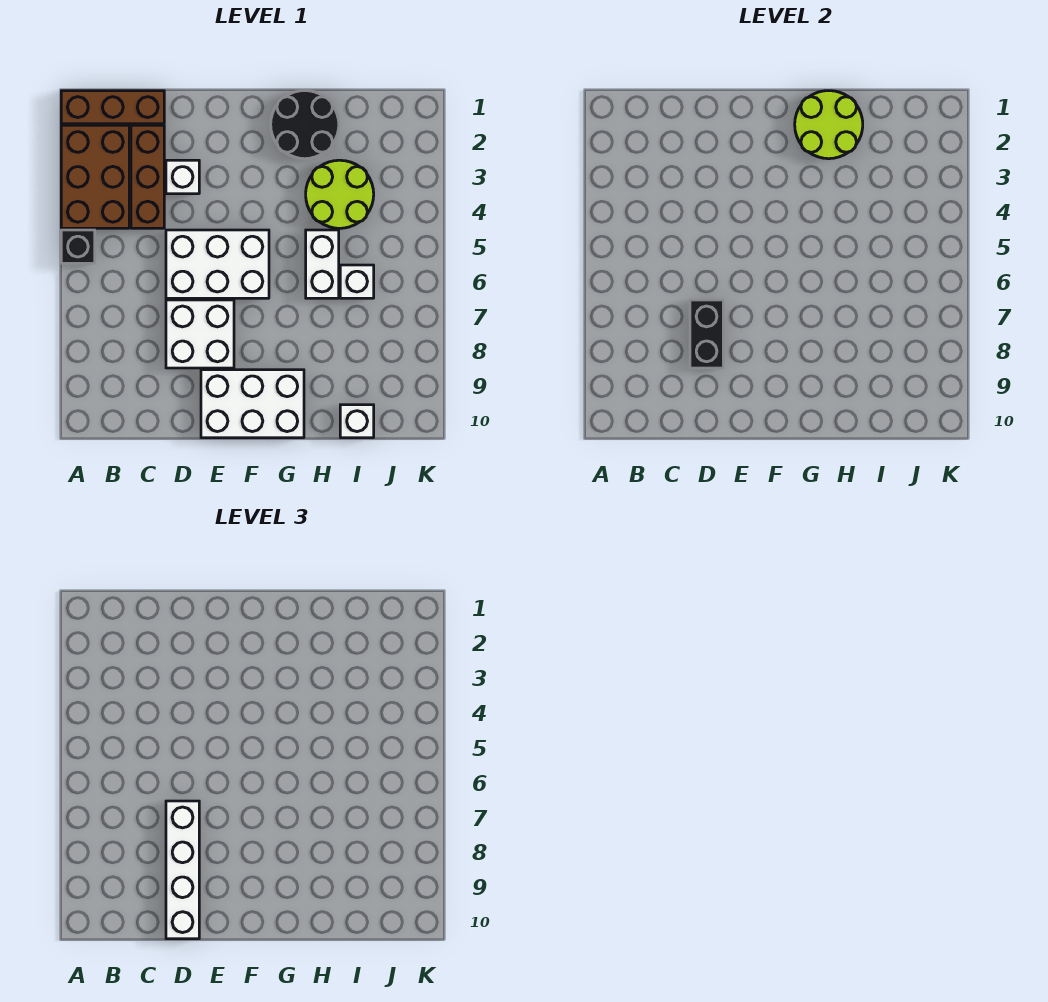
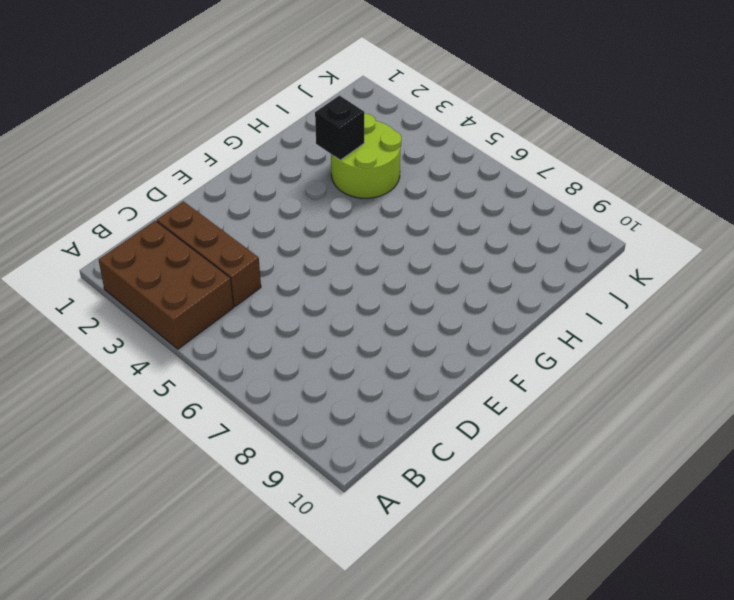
black 1x1 brick [315,96,364,160] -> black 1x1 brick moved to [61,230,95,263]
none -> brown 1x3 brick [61,91,164,124]
none -> white 1x1 brick [166,160,199,194]
none -> white 2x3 brick [166,230,269,298]

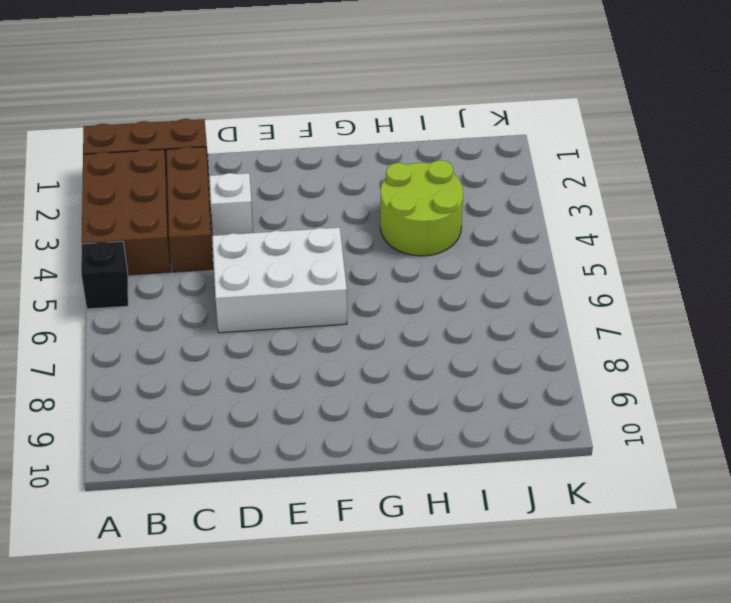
none -> white 2x2 brick [166,300,234,368]
none -> white 2x3 brick [201,370,304,438]
none -> black 2x2 round brick [271,91,339,159]

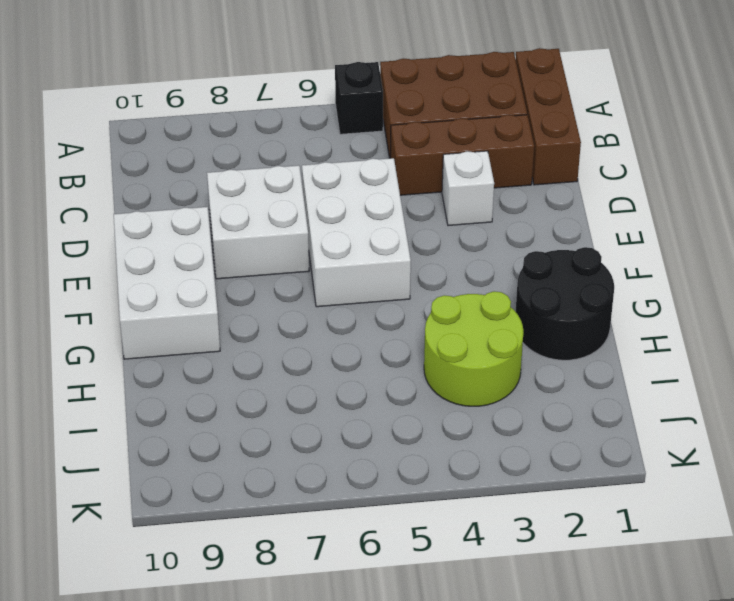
none -> white 1x2 brick [306,230,339,298]
none -> white 1x1 brick [340,265,374,298]
none -> white 1x1 brick [340,405,374,438]

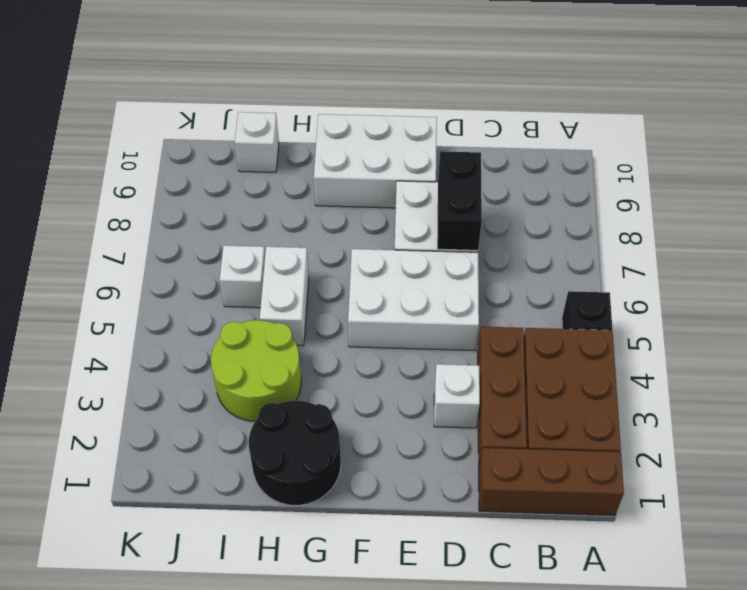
none -> lime 2x2 round brick [795,91,863,159]
none -> white 1x4 brick [166,801,199,939]

